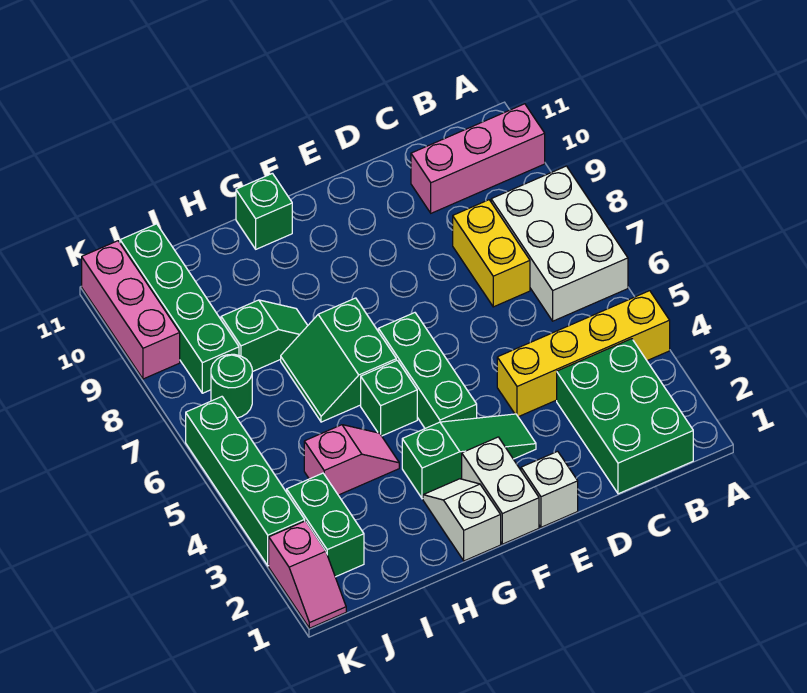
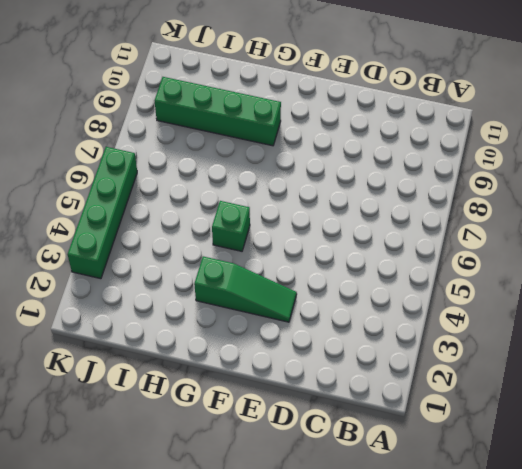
green 1x4 brick [155,77,281,146] -> green 1x4 brick turned to [120,224,239,393]
none -> yellow 1x4 brick [497,291,670,417]
none -> white 2x3 brick [491,166,628,321]
none -> pink 1x3 brick [411,104,545,213]

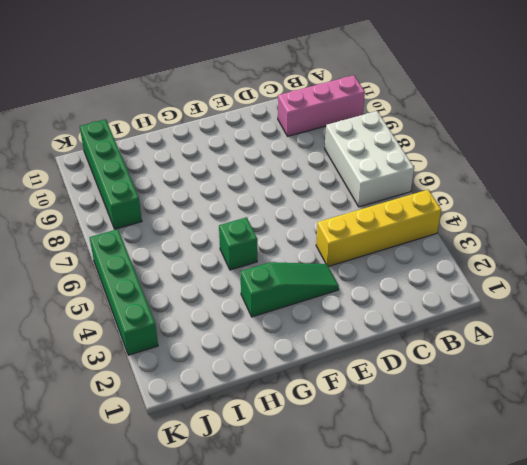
none -> green 2x3 brick [557,339,693,494]
none -> yellow 1x2 brick [453,200,530,307]
none -> white 1x1 brick [521,451,578,527]

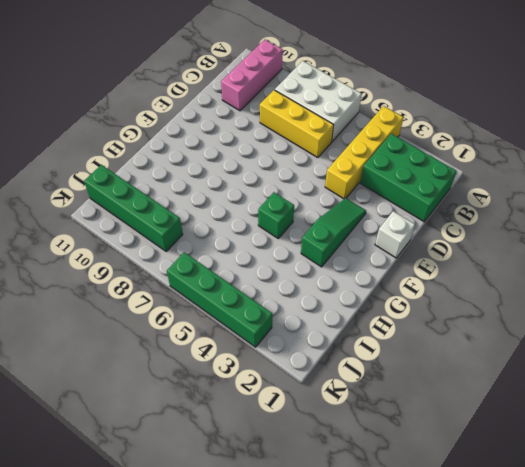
yellow 1x3 brick [260,90,334,158] -> yellow 1x2 brick [453,200,530,307]
none -> white 1x2 brick [462,437,539,544]
none -> green 1x3 brick [378,313,477,428]
none -> white 1x2 slope [423,479,501,561]

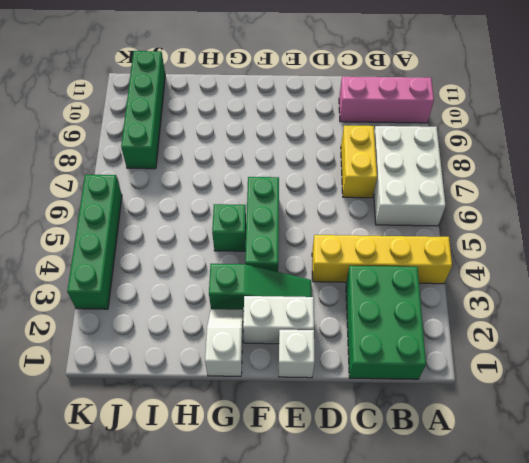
white 1x2 brick [243,296,314,344] -> white 1x2 brick turned to [462,437,539,544]
none -> green 2x2 slope [281,298,396,422]
none -> green 1x1 brick [236,173,292,249]
none -> pink 1x2 slope [304,425,399,495]

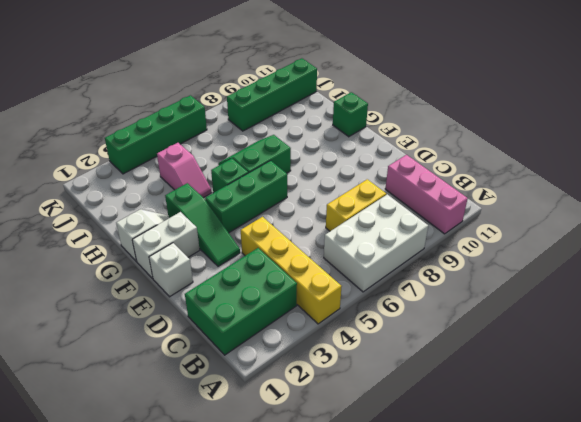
none -> green 1x2 slope [221,300,308,372]
none -> green 1x2 brick [287,473,364,577]
none -> green 1x1 round brick [211,354,252,418]

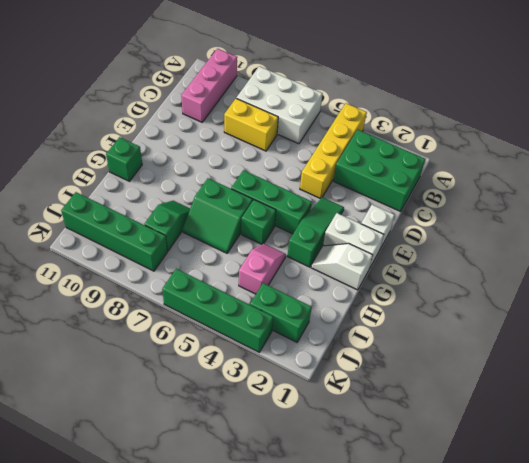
none -> green 1x1 round brick [211,354,252,418]
none -> pink 1x2 slope [269,521,346,628]
none -> pink 1x3 brick [82,241,180,379]

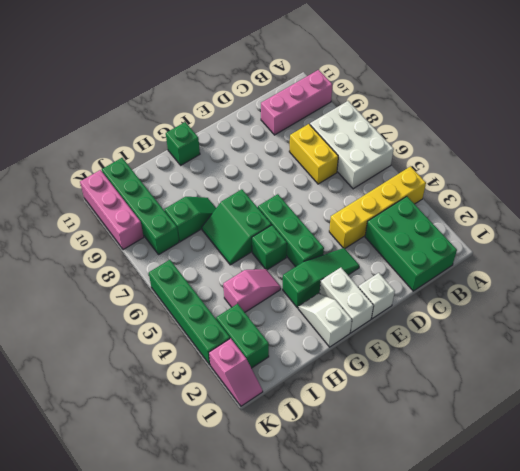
none -> green 1x1 round brick [211,354,252,418]

